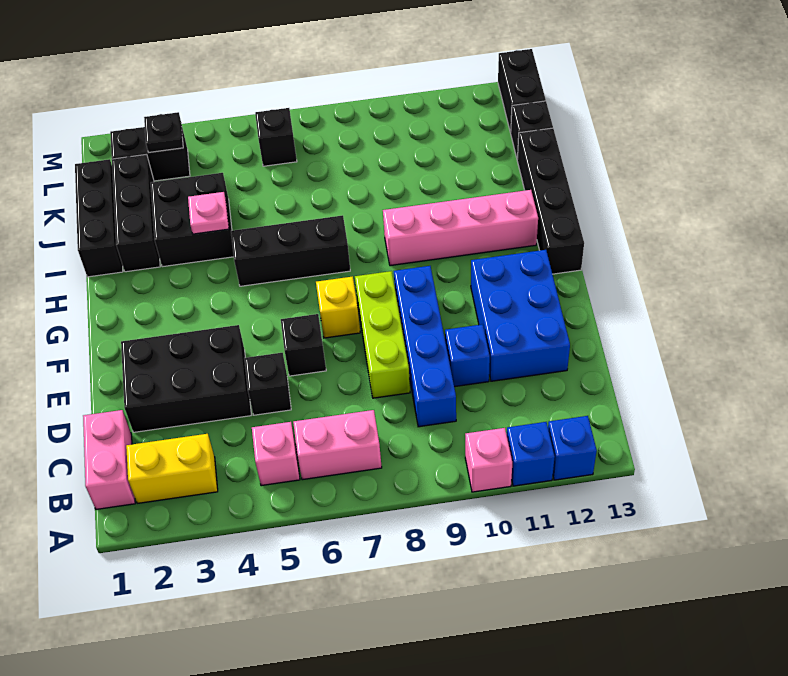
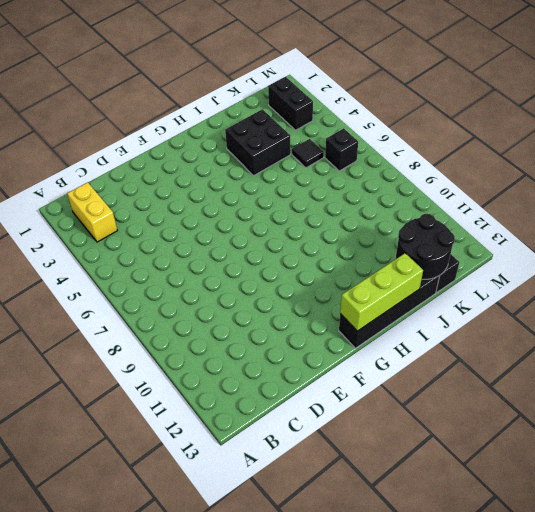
lime 1x3 brick [340,253,423,331] -> lime 1x3 brick moved to [355,271,410,398]
black 2x2 round brick [396,214,455,279] -> none
black 1x1 tile [292,139,324,168] -> none
none -> pink 1x1 brick [465,428,512,492]
none -> blue 1x1 brick [507,422,555,486]
none -> blue 1x1 brick [548,416,597,480]

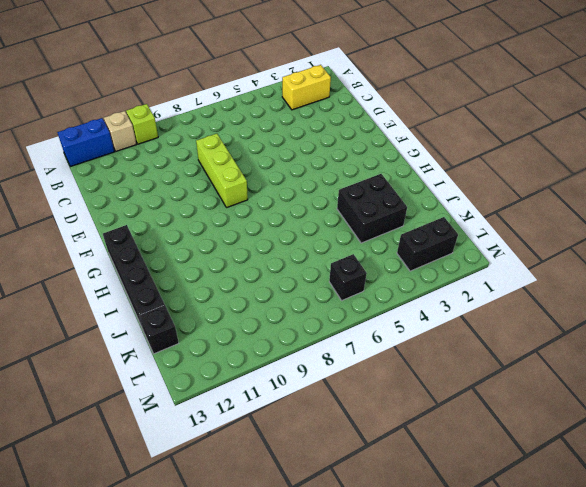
lime 1x1 brick [126,104,158,144] -> pink 1x1 brick [465,428,512,492]
tan 1x1 brick [104,111,137,151] -> blue 1x1 brick [507,422,555,486]
blue 1x2 brick [57,118,114,167] -> blue 1x1 brick [548,416,597,480]
none -> pink 1x2 brick [83,410,135,509]
none -> pink 1x1 brick [252,422,300,486]
none -> pink 1x2 brick [293,410,382,480]

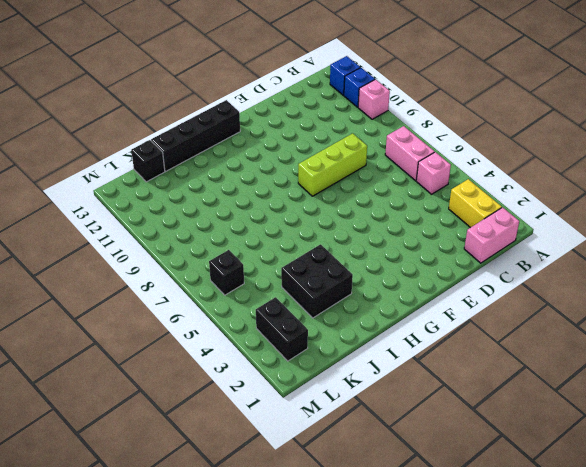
none -> blue 1x4 brick [394,266,456,427]
none -> black 2x3 brick [121,325,251,432]
none -> black 1x1 brick [244,353,291,415]

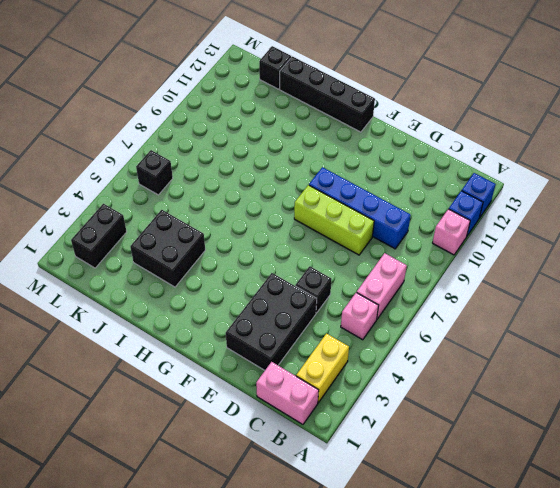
none -> blue 1x1 brick [445,324,490,387]
none -> blue 2x3 brick [471,250,570,381]
none -> black 1x1 brick [281,314,326,376]

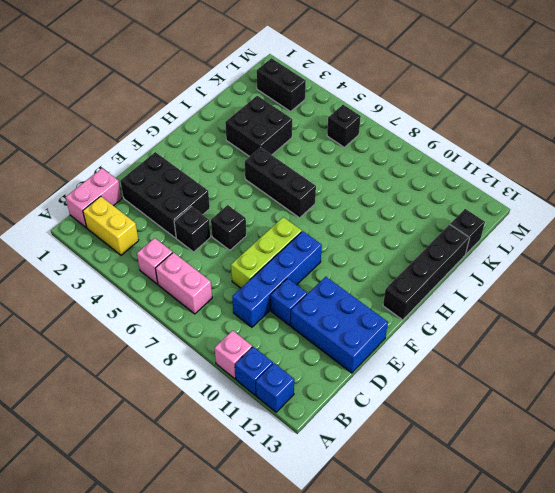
blue 2x3 brick [291,277,388,373] -> blue 2x3 brick turned to [471,250,570,381]
none -> yellow 1x1 brick [316,276,360,338]
none -> pink 1x4 brick [383,190,538,266]
none -> black 1x3 brick [75,159,123,277]

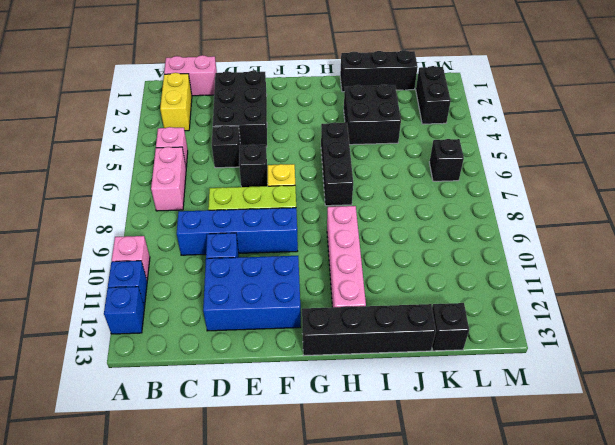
none -> black 1x3 brick [112,154,160,272]
none -> black 1x2 brick [498,49,546,133]
none -> pink 1x1 plate [188,192,229,234]

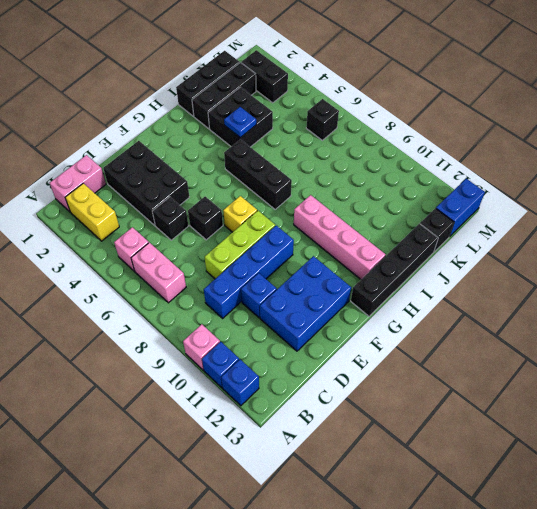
blue 1x1 plate [224,107,256,138] -> pink 1x1 plate [188,192,229,234]
blue 1x2 brick [436,179,485,237] -> black 1x2 brick [498,49,546,133]
none -> black 1x1 plate [144,112,183,152]

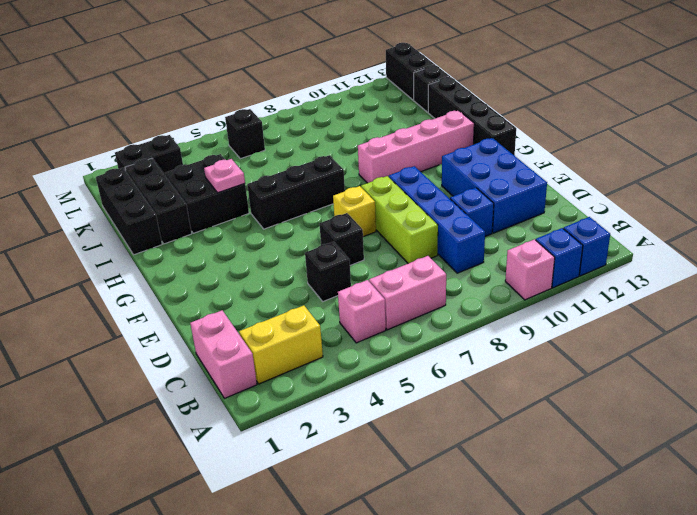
none -> black 2x3 brick [121,325,251,432]
none -> black 1x1 plate [144,112,183,152]

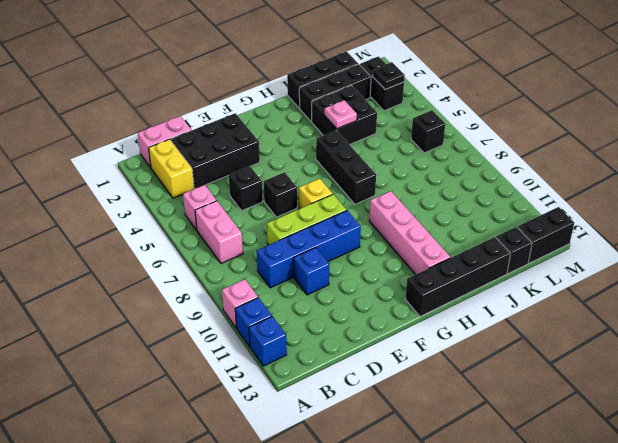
black 2x3 brick [171,113,260,188] -> black 2x3 brick turned to [121,325,251,432]
none -> blue 2x3 brick [471,250,570,381]

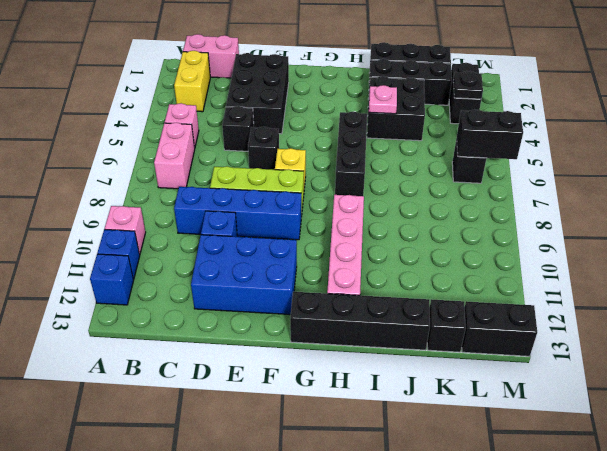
black 1x2 brick [457,110,523,159] -> none

